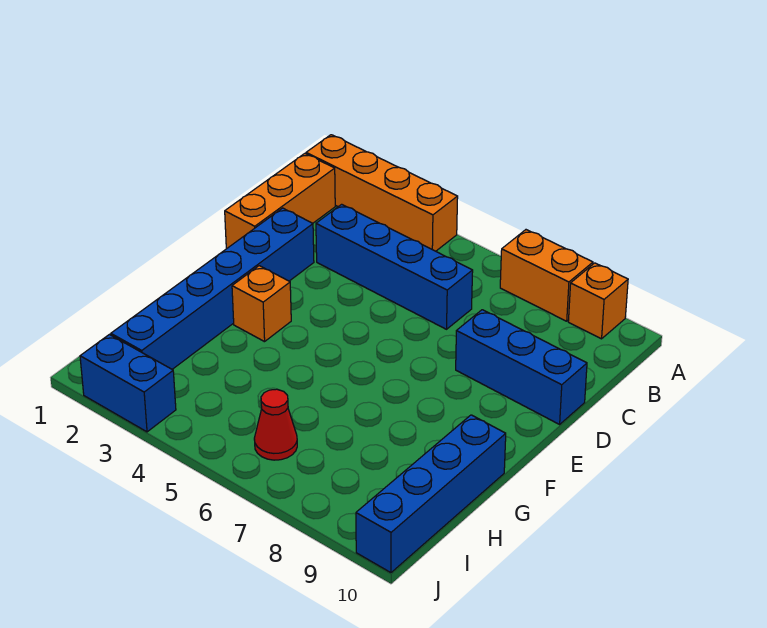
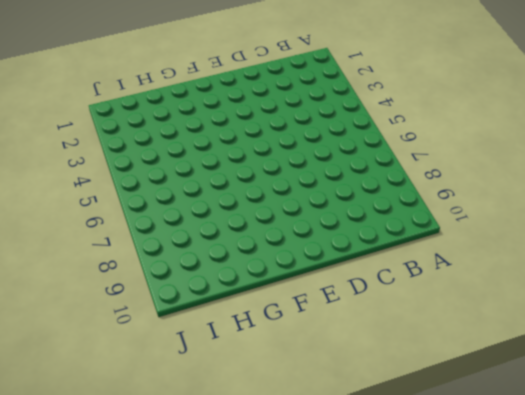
none -> orange 1x4 brick [306,135,458,251]
none -> orange 1x2 brick [500,230,593,321]

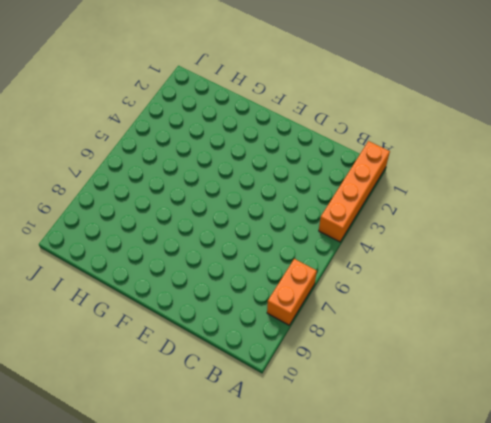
none -> orange 1x1 brick [568,263,628,339]
none -> orange 1x3 brick [225,154,335,249]

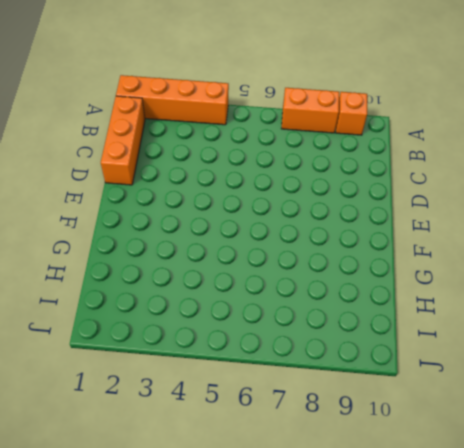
none -> blue 1x4 brick [316,204,473,329]
none -> blue 1x6 brick [111,208,314,369]

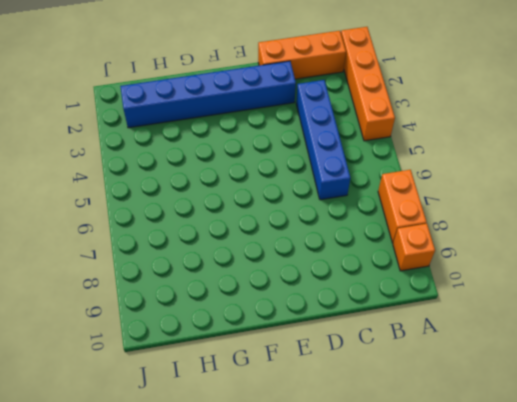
none -> blue 1x3 brick [456,310,587,424]
none -> orange 1x1 brick [232,266,291,342]

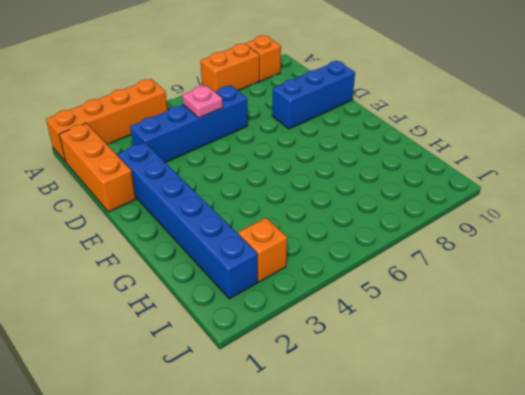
pink 1x1 plate [182,85,223,118] -> none
orange 1x1 brick [238,218,287,282] -> orange 1x1 brick moved to [232,266,291,342]
none -> blue 1x4 brick [356,415,506,573]
none -> red 1x1 cone [254,389,297,460]

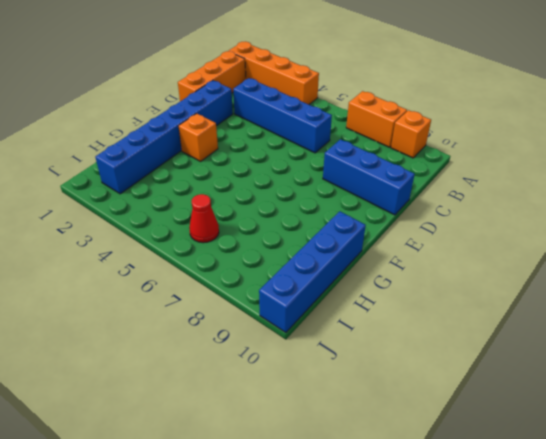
none -> blue 1x2 brick [80,334,176,432]

